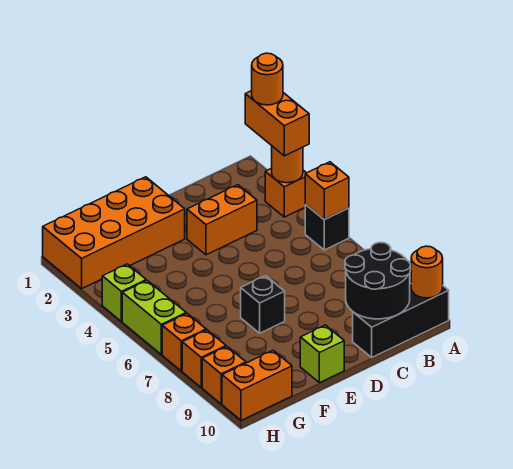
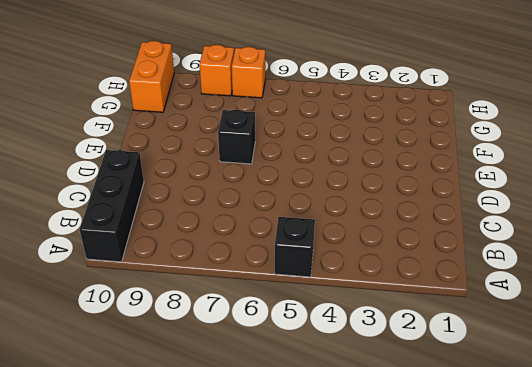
none -> orange 1x1 brick [265,168,306,217]
none -> orange 1x2 brick [187,185,257,255]
none -> orange 2x4 brick [43,177,185,289]

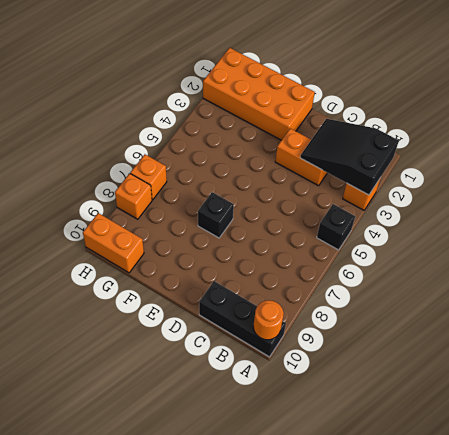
black 2x3 slope [300,119,399,195] -> orange 1x1 round brick [272,146,303,183]
none -> lime 1x1 brick [300,325,344,383]
none -> lime 1x1 brick [102,264,146,322]
none -> lime 1x2 brick [122,281,186,355]

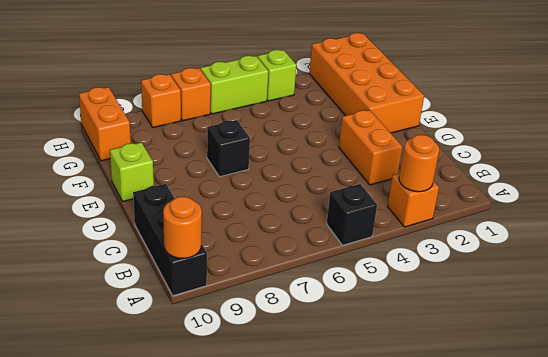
none -> orange 1x1 brick [202,347,246,404]
none -> orange 1x1 brick [305,162,349,219]
none -> black 2x2 round brick [345,242,411,319]

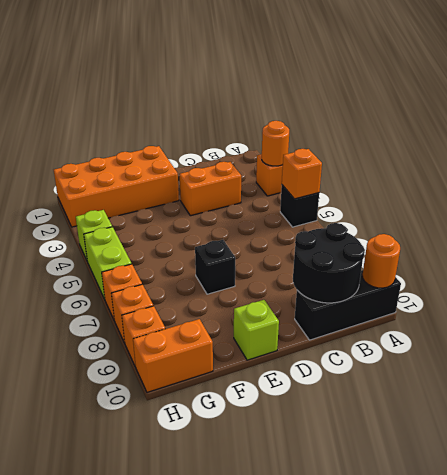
none -> orange 1x2 brick [245,91,309,156]
none -> orange 1x1 round brick [252,53,283,105]

